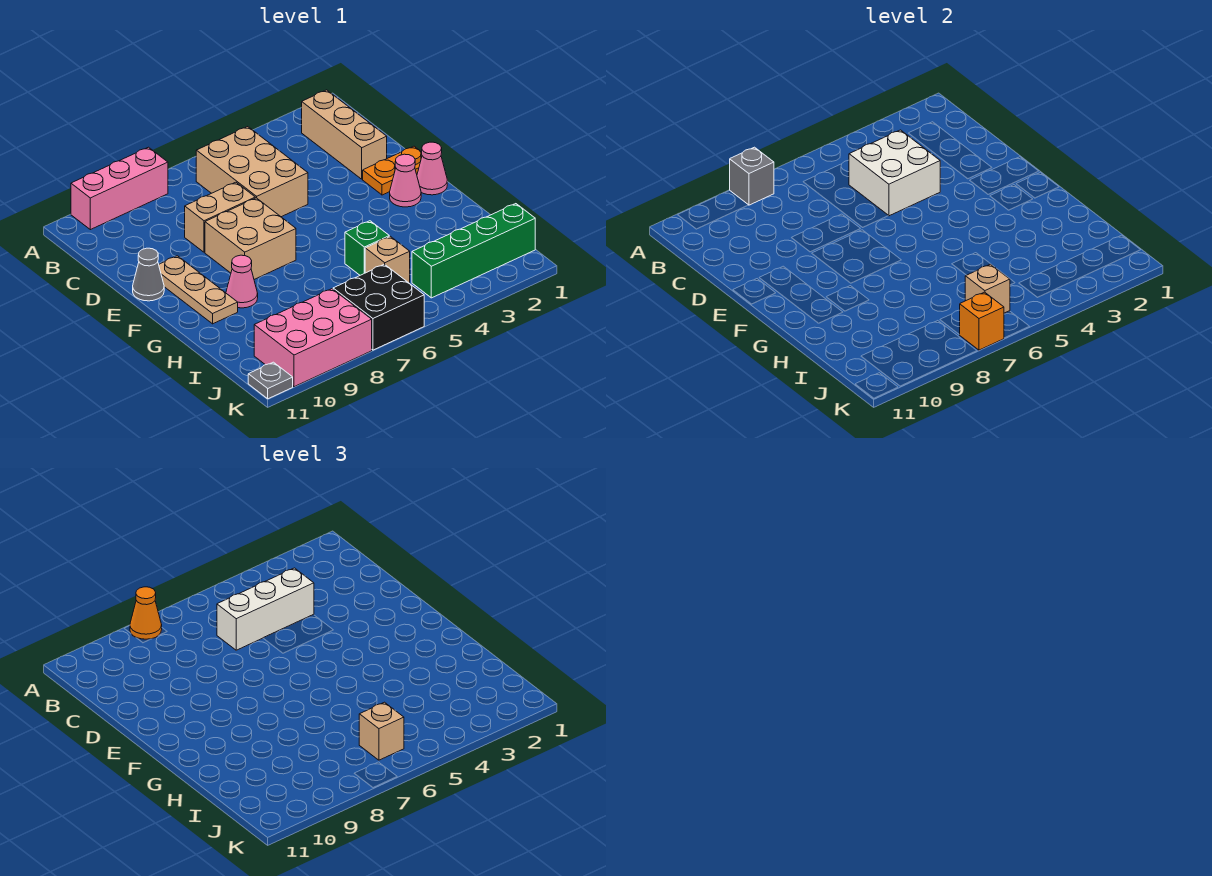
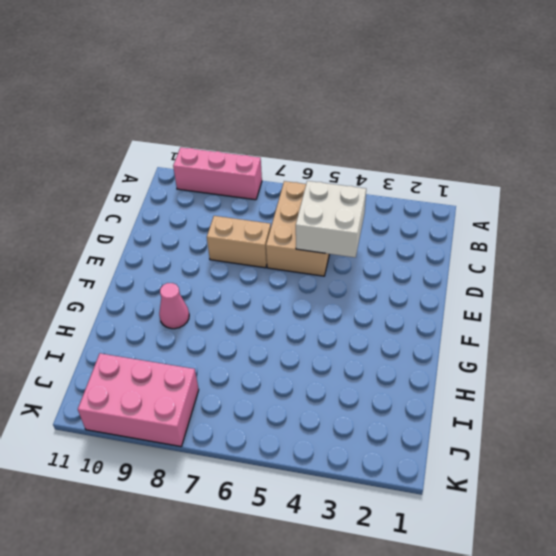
none -> tan 1x3 brick [302,90,387,179]
none -> orange 1x2 plate [363,146,422,195]
none -> tan 2x2 brick [205,198,296,279]

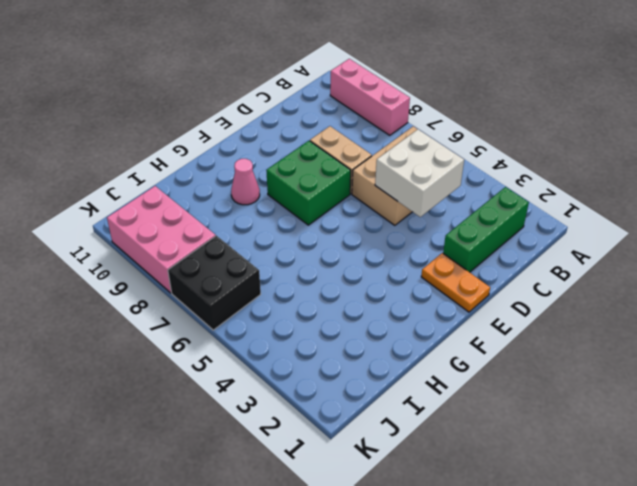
green 1x3 brick [443,187,529,272] -> tan 1x3 brick [302,90,387,179]
green 2x2 brick [266,141,351,225] -> tan 2x2 brick [205,198,296,279]
none -> tan 1x3 plate [159,256,238,324]
none -> grey 1x1 cone [133,248,164,301]
none -> pink 1x1 cone [417,142,447,195]

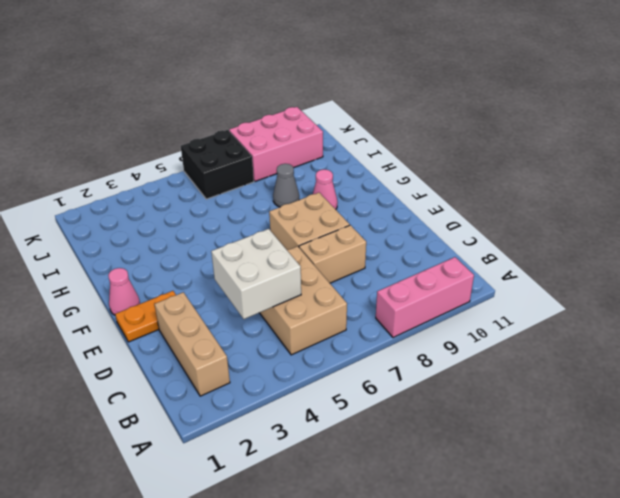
grey 1x1 cone [273,164,299,207] -> grey 1x1 cone moved to [133,248,164,301]
none -> tan 1x3 plate [159,256,238,324]
none -> pink 1x1 cone [390,154,421,207]
none -> green 1x1 brick [345,221,389,275]

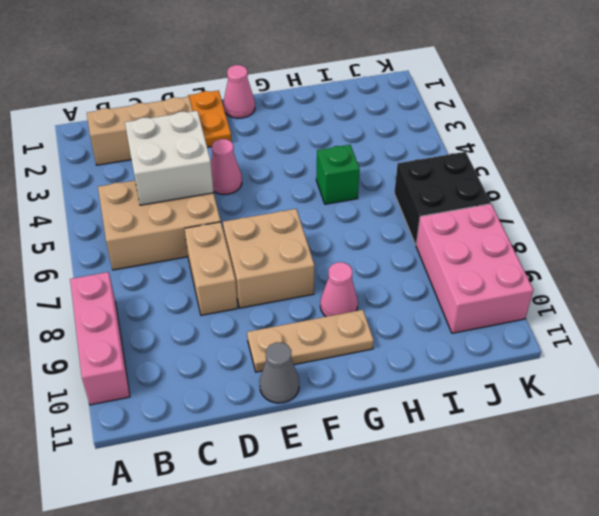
pink 1x1 cone [211,139,242,195] -> pink 1x1 cone moved to [390,154,421,207]
none -> tan 1x1 brick [365,236,410,283]
none -> green 1x4 brick [412,204,535,298]
none -> grey 1x1 plate [248,362,293,399]

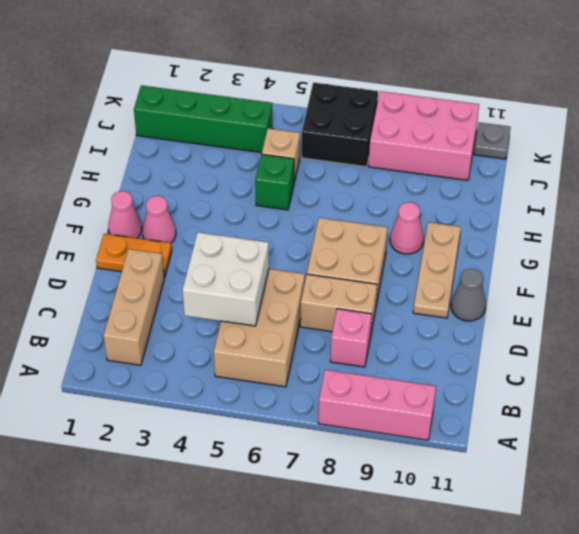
pink 1x1 brick [330,309,372,367] -> none
none -> grey 1x1 brick [730,147,774,205]
none -> tan 1x1 brick [965,264,1010,313]
none -> orange 1x1 brick [960,292,1004,350]

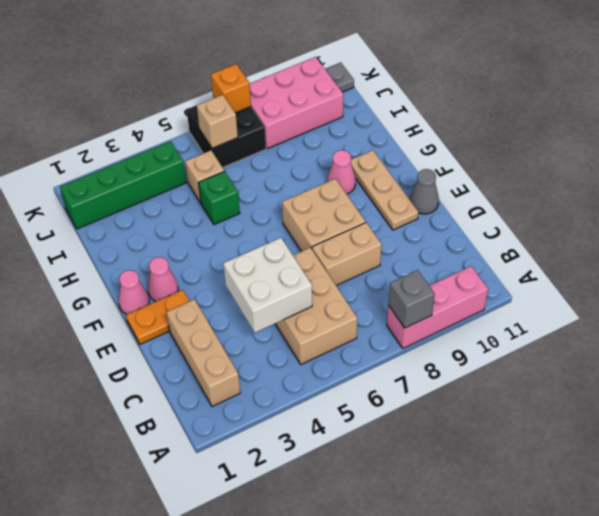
none -> orange 1x1 cone [130,587,162,639]
none -> white 1x3 brick [217,568,314,650]
none -> tan 1x1 brick [359,702,404,760]

